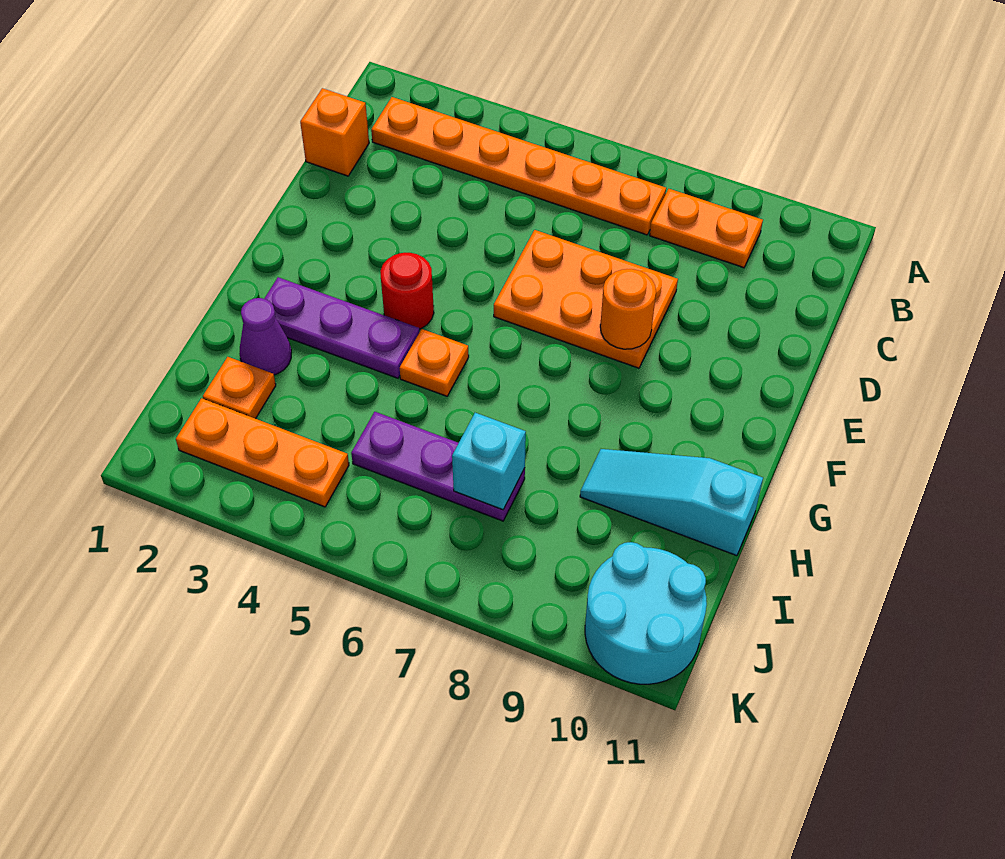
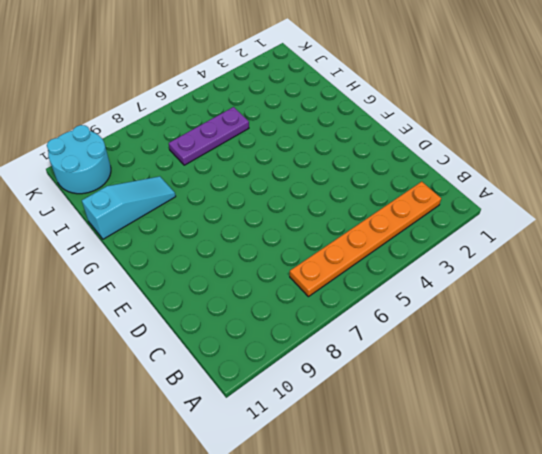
none -> orange 1x2 plate [650,189,763,268]
none -> orange 1x1 brick [300,88,369,176]
none -> orange 2x3 plate [494,230,678,368]

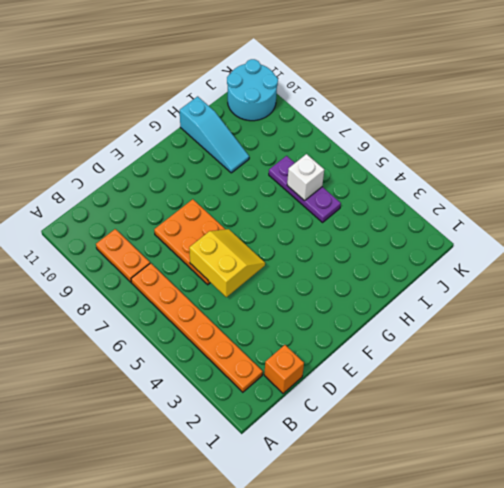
yellow 2x2 slope [189,229,265,297] -> none
white 1x1 brick [287,154,324,201] -> none
none -> red 1x1 round brick [381,253,434,329]
none -> purple 1x3 plate [264,277,419,378]
none -> orange 1x1 plate [400,329,469,396]

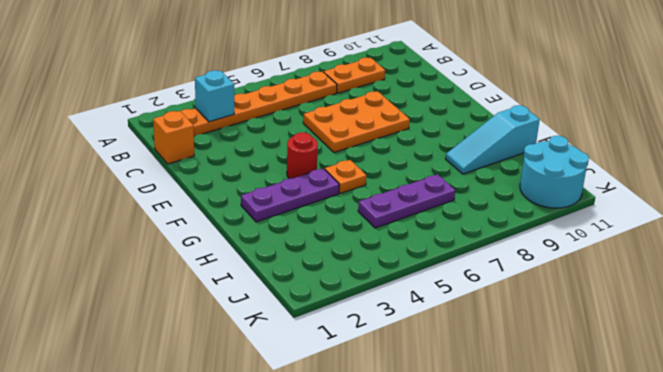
cyan 1x1 brick [195,70,234,122] -> cyan 1x1 brick moved to [452,413,526,510]
none -> purple 1x1 cone [239,298,291,375]
none -> orange 1x1 plate [203,357,276,419]
none -> orange 1x3 plate [176,398,349,507]

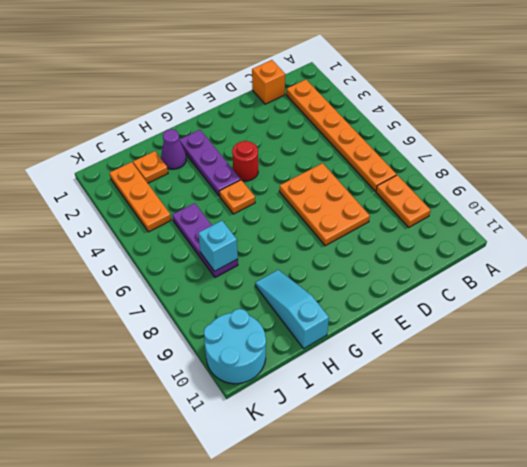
none -> orange 1x1 round brick [600,269,656,349]

